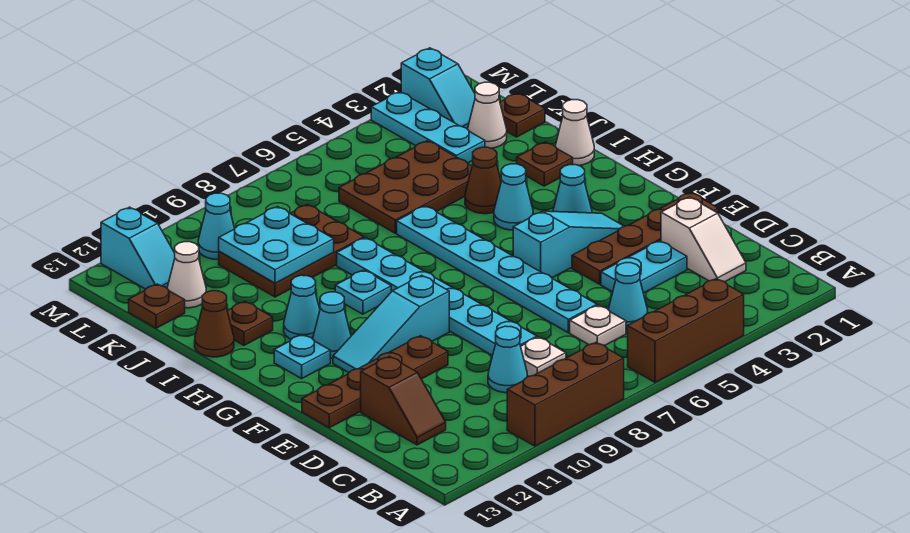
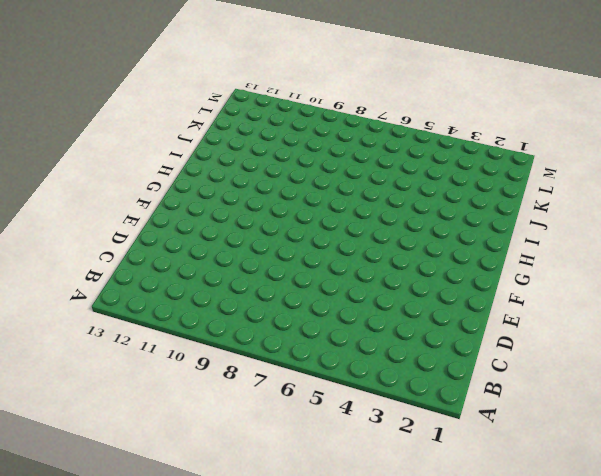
none -> brown 1x3 brick [628,279,744,382]
none -> brown 1x3 brick [507,343,624,446]
none -> white 1x2 slope [661,197,746,282]
none -> cyan 1x1 cone [608,263,648,329]

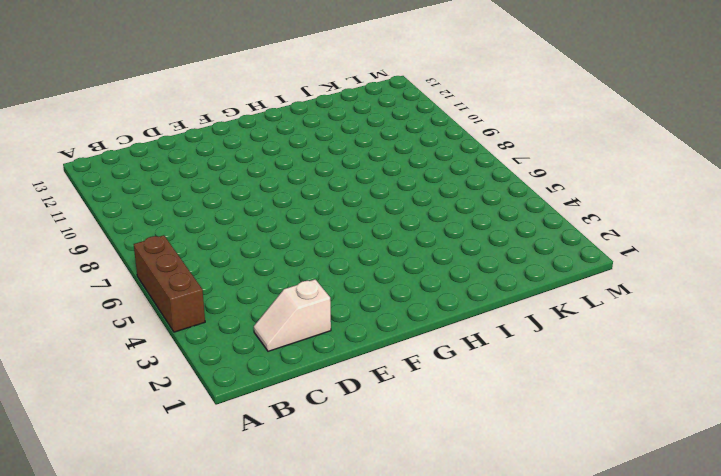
none -> brown 1x3 brick [507,343,624,446]
none -> cyan 1x1 cone [608,263,648,329]
none -> white 1x1 plate [570,305,626,346]
none -> white 1x1 plate [521,337,566,376]

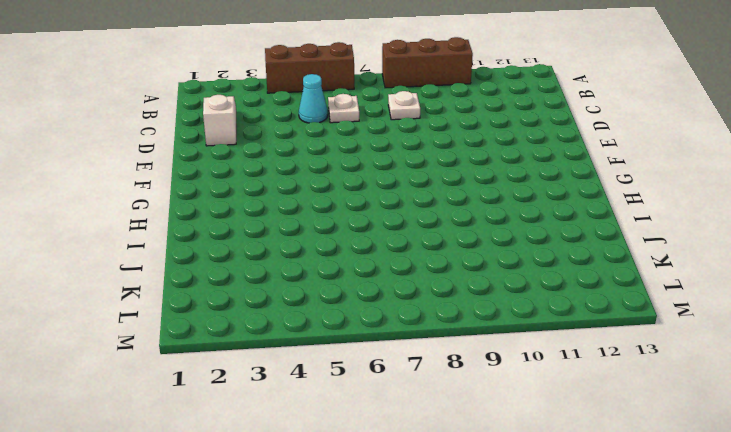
none -> cyan 1x1 cone [488,326,527,393]
none -> brown 1x2 slope [361,356,446,445]
none -> cyan 1x2 plate [601,241,687,293]
none -> cyan 1x6 plate [397,206,597,333]

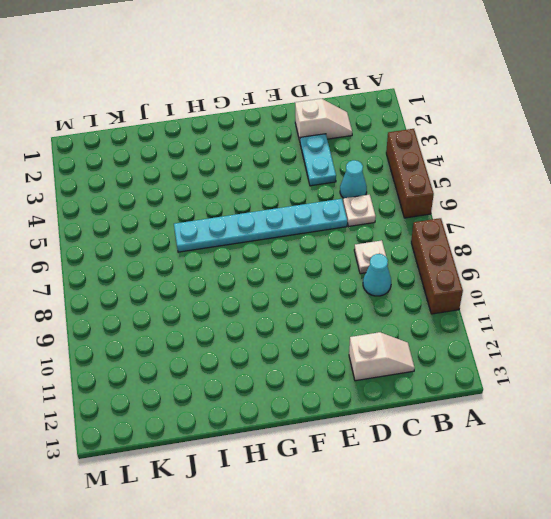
white 1x2 slope [349,332,415,381] -> brown 1x2 slope [361,356,446,445]
none -> cyan 1x6 plate [337,238,537,356]
none -> brown 1x4 plate [572,192,718,284]
none -> brown 1x4 plate [302,336,448,428]
none -> cyan 1x3 slope [513,211,624,278]

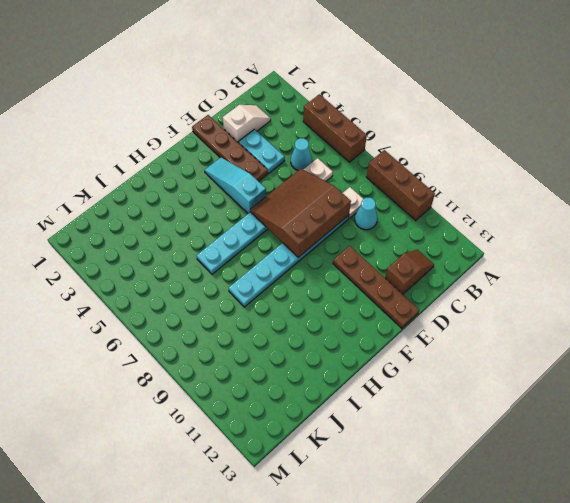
brown 3x3 slope [250,169,351,257] -> none
none -> cyan 1x3 slope [333,275,449,373]
none -> cyan 1x1 cone [553,165,592,213]
none -> cyan 1x1 cone [313,292,351,358]
none -> cyan 1x1 plate [274,335,330,379]

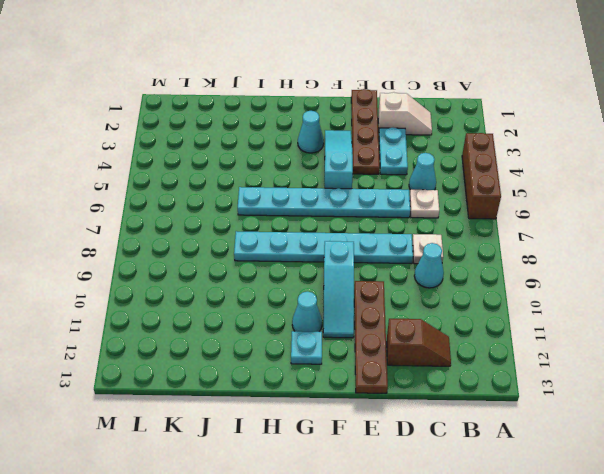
none -> brown 1x3 brick [507,343,624,446]
none -> cyan 1x1 cone [494,164,533,230]
none -> cyan 1x1 plate [335,270,391,314]
none -> cyan 1x1 cone [284,275,320,339]

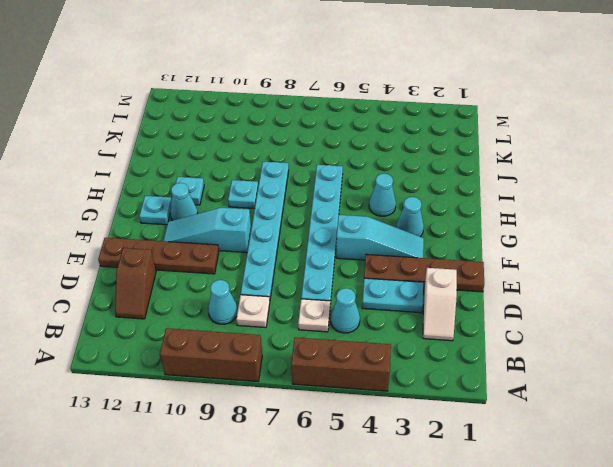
cyan 1x1 plate [176,177,204,205] -> cyan 1x1 cone [284,275,320,339]
none -> white 1x1 cone [555,100,594,166]
none -> brown 1x1 plate [517,142,573,186]
none -> brown 1x1 cone [465,147,501,214]
none -> brown 1x1 plate [227,301,273,345]

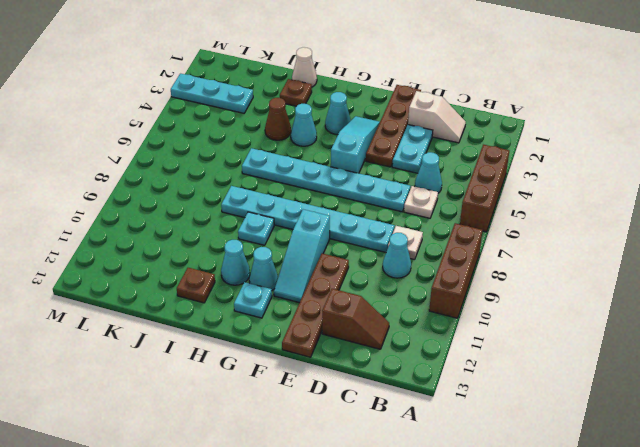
none -> brown 1x1 cone [195,291,234,357]
none -> brown 2x3 plate [339,141,472,233]
none -> brown 2x3 plate [219,204,364,297]
none -> brown 1x1 plate [500,93,545,137]

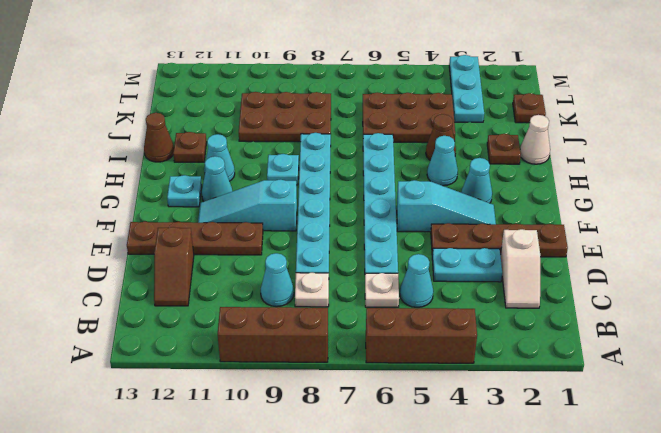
none -> white 1x1 cone [468,82,507,148]
none -> white 1x1 cone [167,242,206,308]
none -> brown 1x1 plate [129,284,185,328]
none -> cyan 1x2 slope [401,48,475,129]

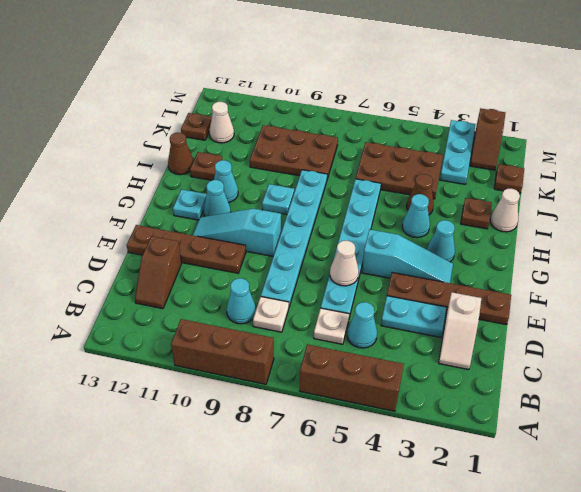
white 1x1 cone [330,241,359,286] -> white 1x1 cone moved to [468,82,507,148]
brown 1x2 slope [470,108,505,170] -> cyan 1x2 slope [401,48,475,129]
none -> cyan 1x1 cone [198,193,235,259]
none -> cyan 1x2 slope [101,207,175,289]
none -> cyan 2x2 plate [219,206,334,283]

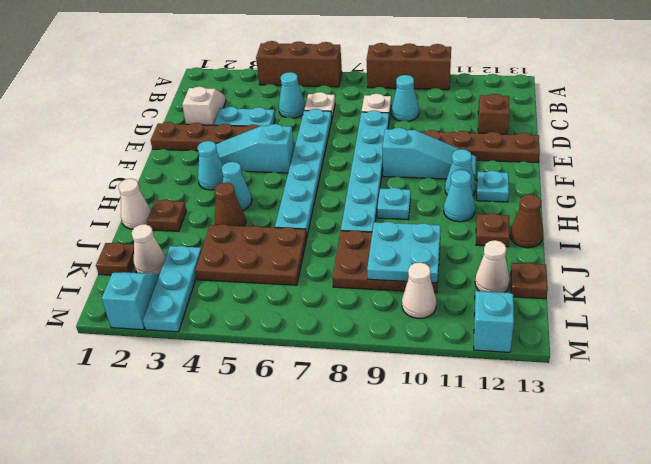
white 1x1 cone [402,262,436,318] -> cyan 1x1 cone [198,193,235,259]

